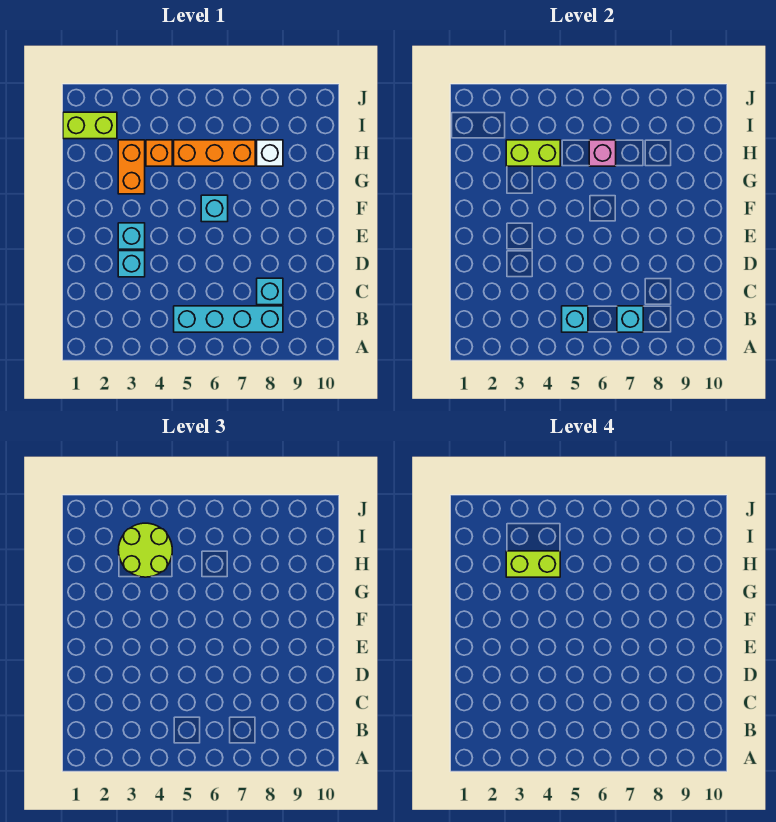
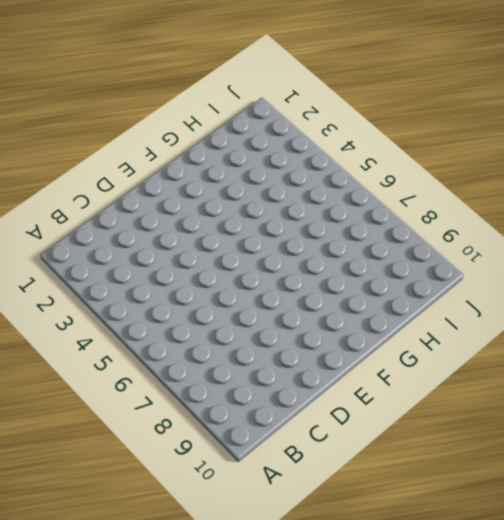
none -> cyan 1x4 brick [174,306,283,332]
none -> cyan 1x1 brick [257,278,283,305]
none -> cyan 1x1 brick [118,251,145,277]

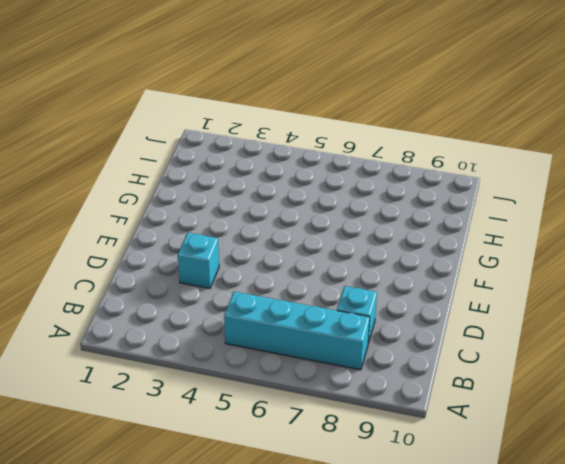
none -> cyan 1x1 brick [118,223,145,249]
none -> cyan 1x1 brick [201,195,228,222]
none -> orange 1x2 brick [118,140,145,194]

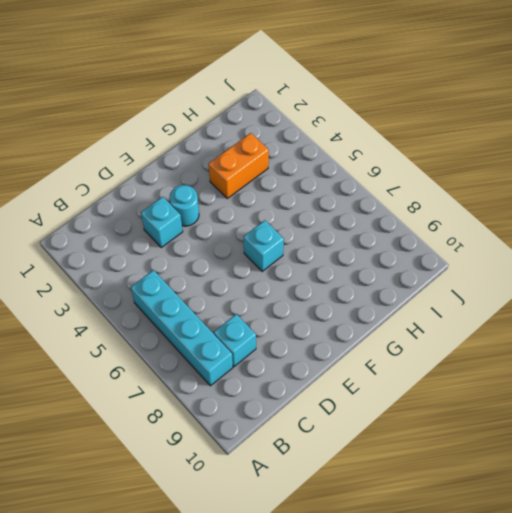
cyan 1x1 round brick [170,185,199,226] -> cyan 1x1 brick [118,223,145,249]
none -> orange 1x1 brick [146,140,172,166]
none -> orange 1x3 brick [174,140,255,166]
none -> white 1x1 brick [257,140,283,166]

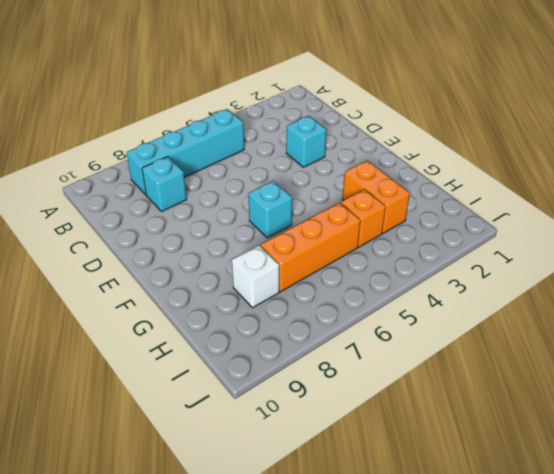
none -> cyan 1x1 brick [118,223,145,249]
none -> lime 1x2 brick [63,112,117,139]
none -> cyan 1x1 brick [562,306,588,332]

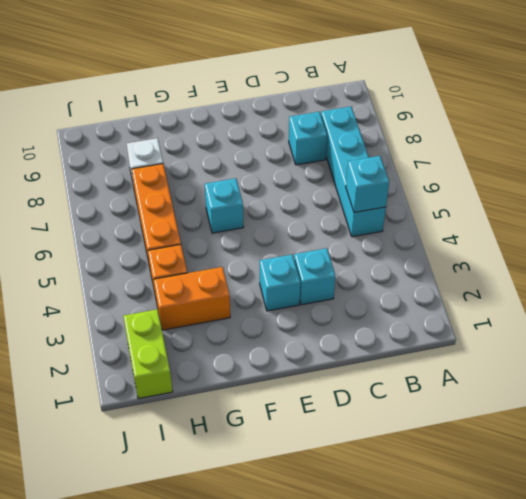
none -> cyan 1x1 brick [617,306,643,332]
none -> lime 1x2 brick [506,140,560,166]
none -> pink 1x1 brick [589,140,616,166]

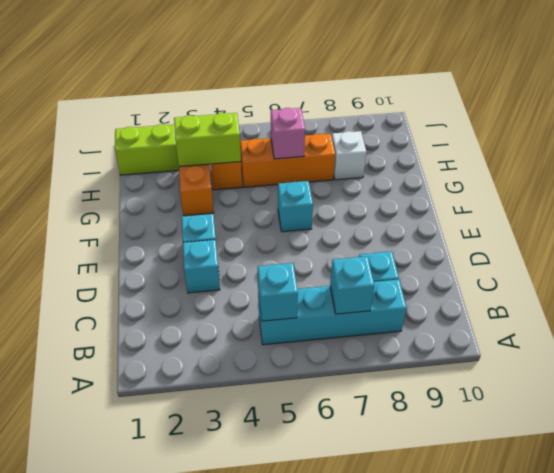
none -> lime 2x2 round brick [118,523,172,577]
none -> lime 1x2 brick [506,551,560,577]

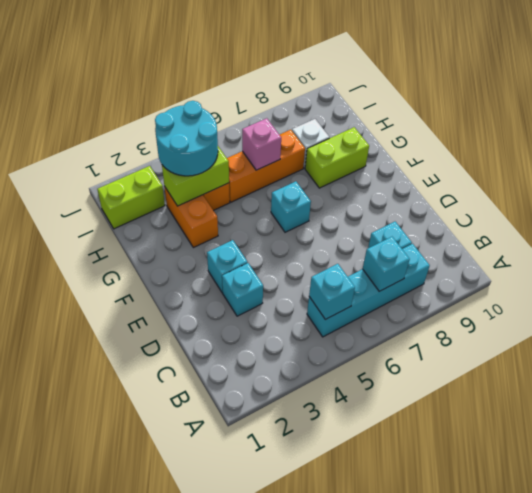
lime 1x2 brick [305,127,369,188] -> lime 1x2 brick moved to [506,551,560,577]
cyan 2x2 round brick [155,101,218,176] -> lime 2x2 round brick [118,523,172,577]

